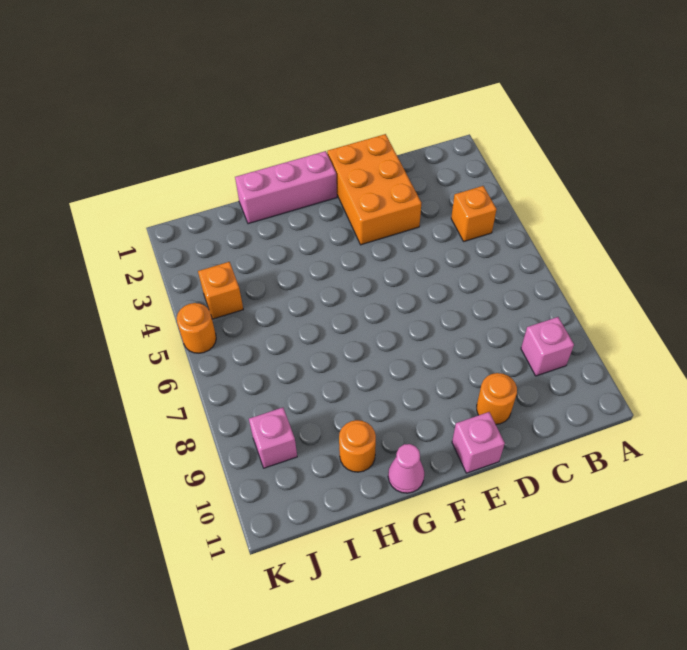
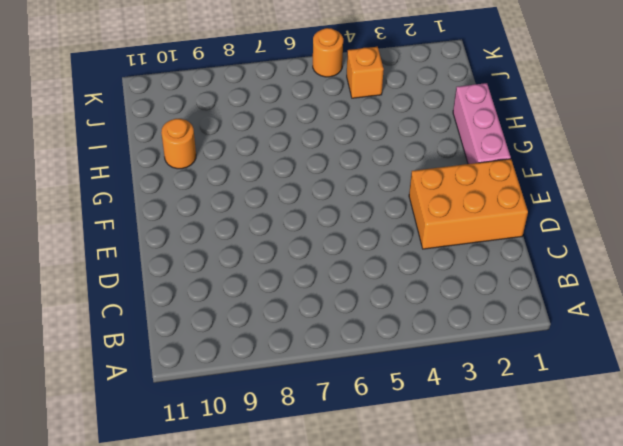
none -> orange 1x1 brick [451,186,496,241]
none -> pink 1x1 brick [521,317,574,376]

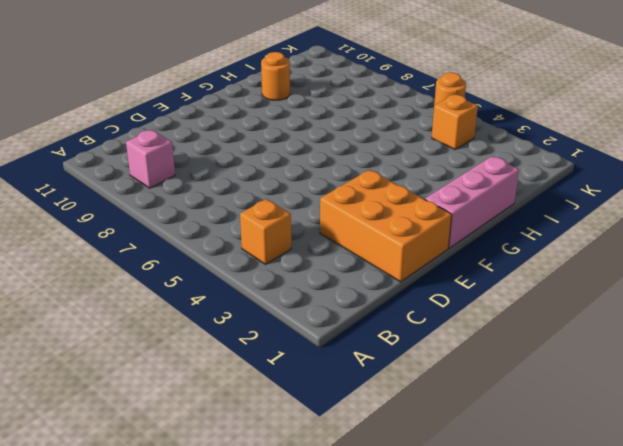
none -> orange 1x1 round brick [477,373,517,425]
none -> pink 1x1 brick [452,412,505,473]

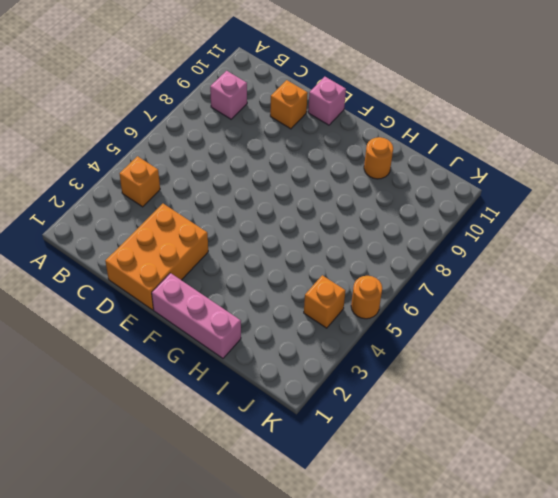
orange 1x1 brick [270,80,308,129] -> orange 1x1 round brick [477,373,517,425]
none -> pink 1x1 cone [388,444,424,493]
none -> pink 1x1 brick [249,408,297,468]

